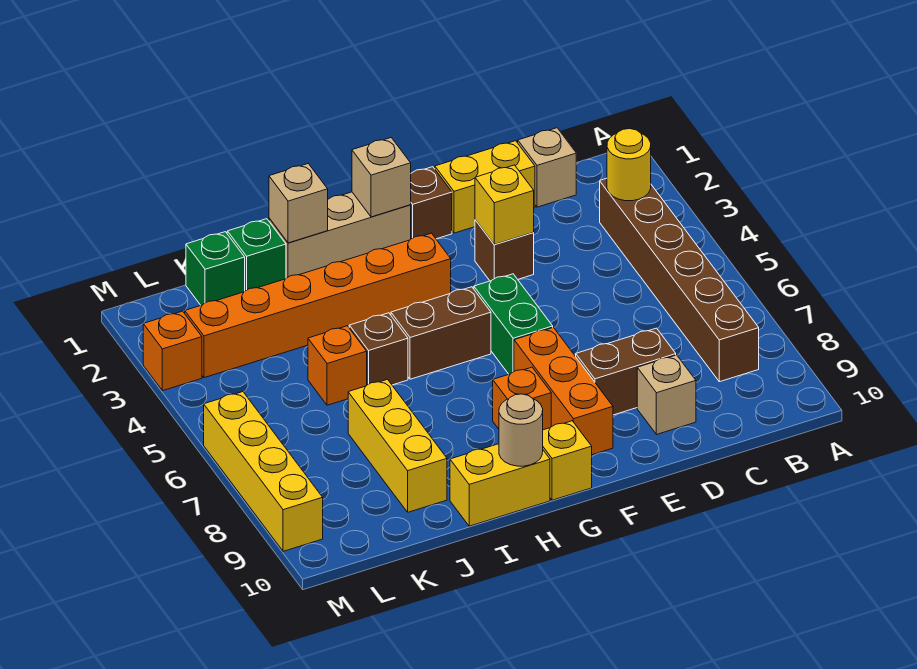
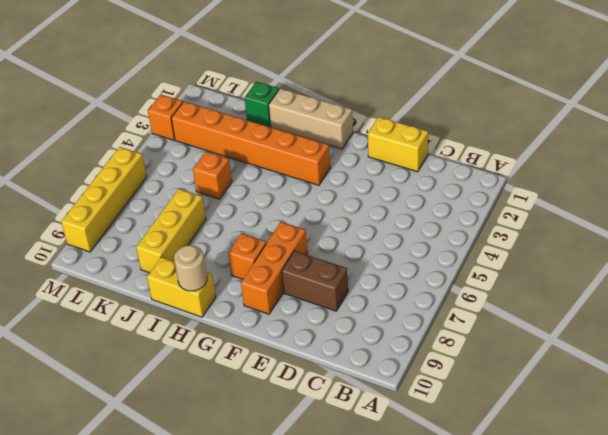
none -> brown 1x6 brick [600,178,759,382]
none -> tan 1x1 brick [518,128,576,207]
none -> tan 1x1 brick [637,355,696,435]

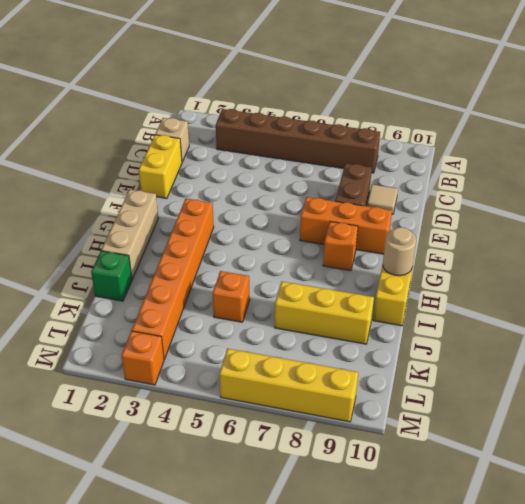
tan 1x1 tile [367,185,398,214] -> tan 1x1 brick [637,355,696,435]
none -> brown 1x1 brick [475,220,534,281]
none -> brown 1x1 brick [411,167,452,239]
none -> green 1x2 brick [474,274,553,374]

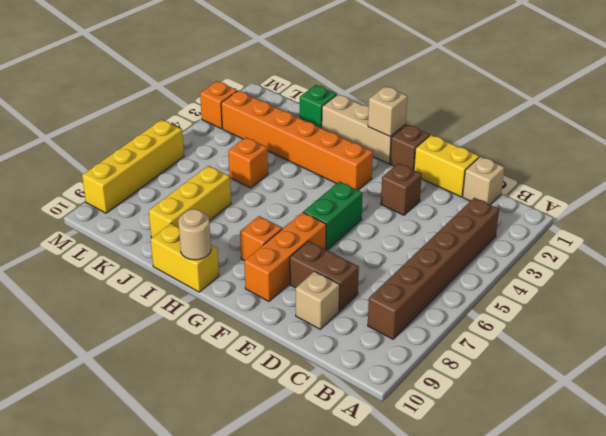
none -> brown 1x2 brick [391,287,491,379]
none -> yellow 1x1 brick [543,421,592,500]
none -> brown 1x1 brick [349,313,408,385]

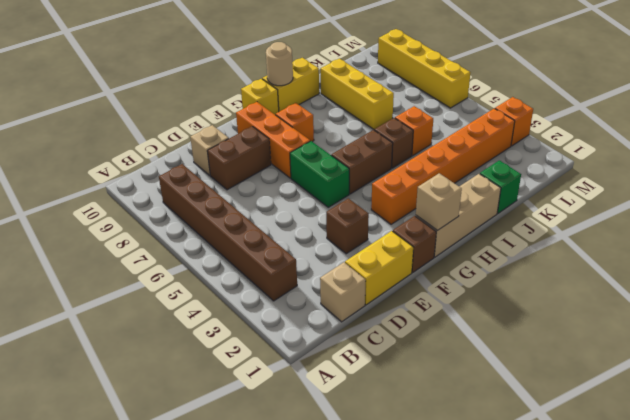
none -> green 1x1 brick [186,232,245,305]
none -> yellow 1x1 round brick [607,129,651,201]
none -> yellow 1x1 brick [475,165,534,244]

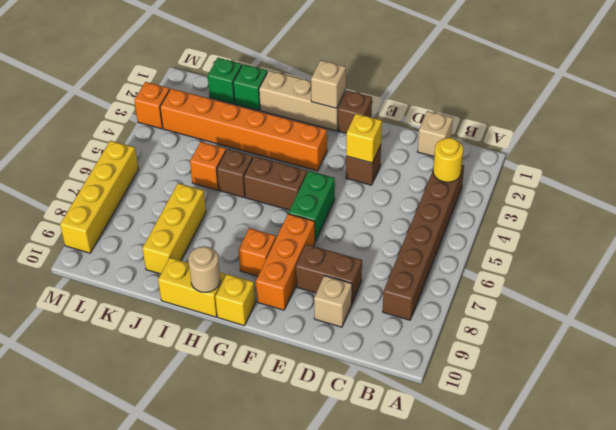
none -> yellow 1x2 brick [435,141,535,233]
none -> tan 1x1 brick [269,164,328,243]

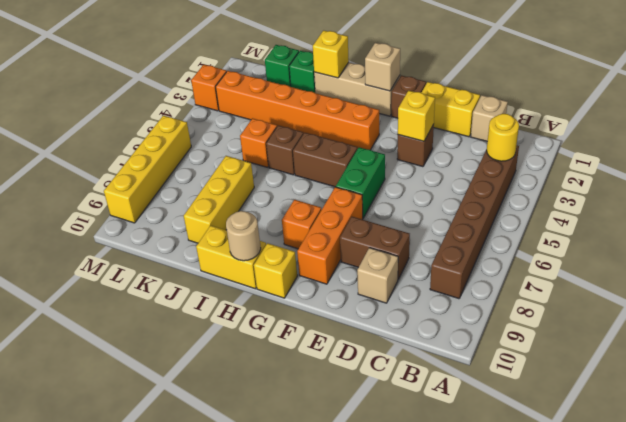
yellow 1x1 brick [313,30,349,78] -> tan 1x1 brick [269,164,328,243]

